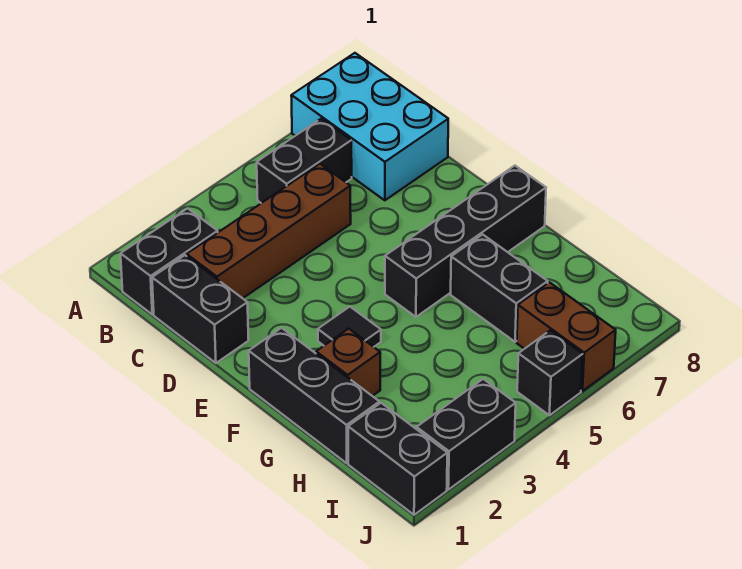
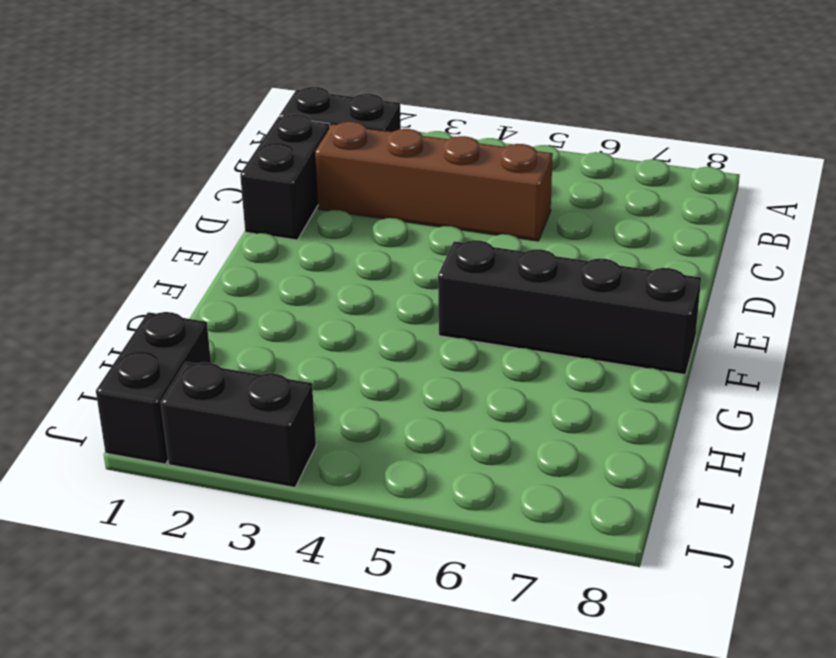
none -> cyan 2x3 brick [291,53,448,200]
none -> black 1x2 brick [257,119,352,203]
none -> black 1x3 brick [249,328,379,463]

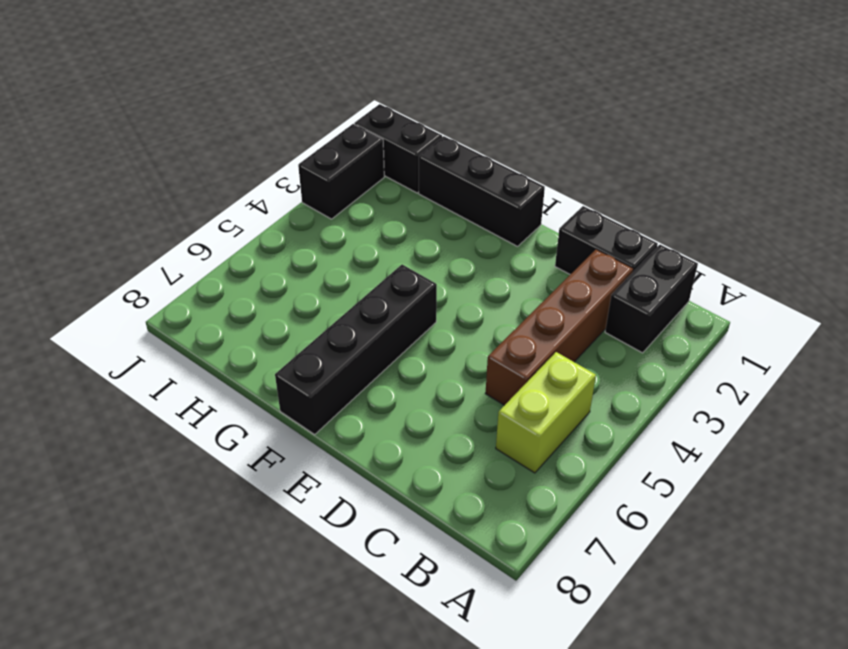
lime 1x2 brick [496,352,596,473] -> black 1x2 brick [257,119,352,203]
none -> cyan 2x3 brick [291,53,448,200]
none -> black 1x1 tile [318,307,381,347]
none -> brown 1x1 brick [316,329,380,396]

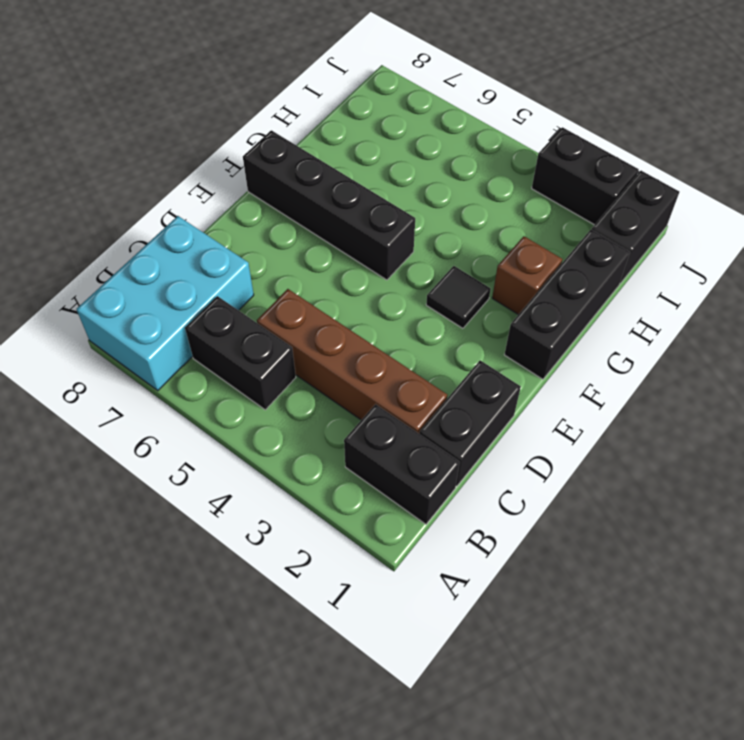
none -> black 1x2 brick [451,234,548,342]
none -> brown 1x2 brick [517,282,616,391]
none -> black 1x1 brick [517,331,583,415]

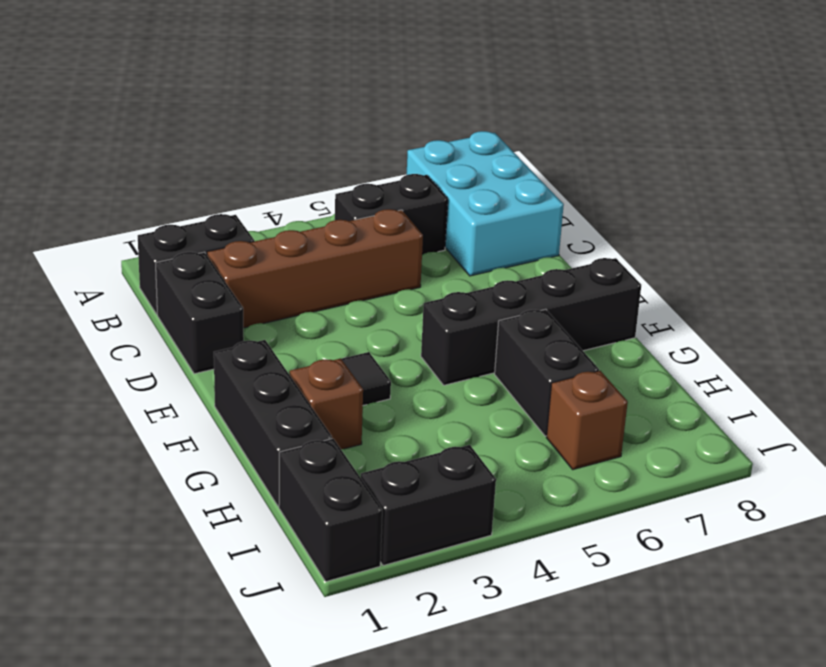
brown 1x1 brick [546,371,628,470] -> brown 1x2 brick [517,282,616,391]
none -> black 1x1 brick [517,331,583,415]

